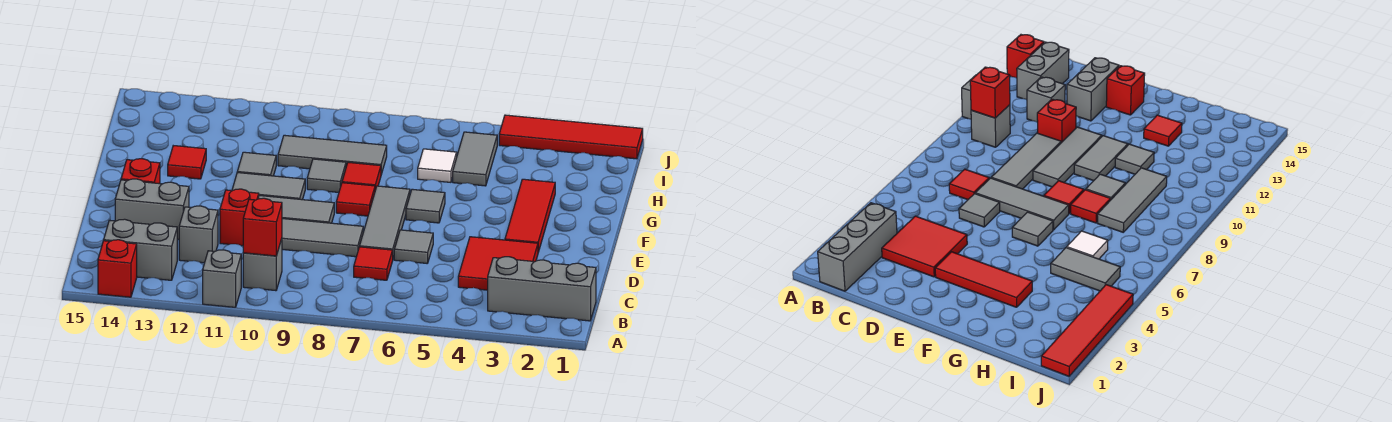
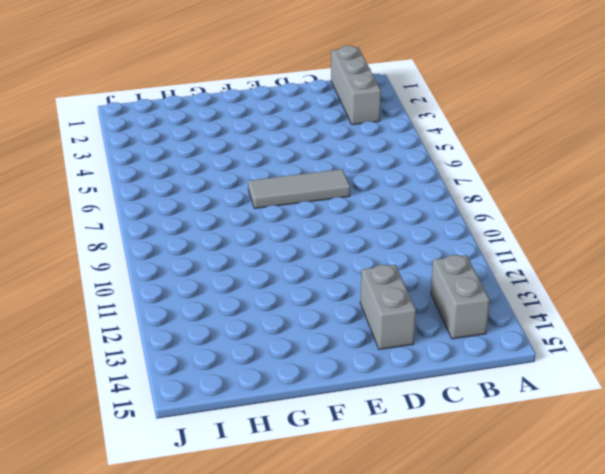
none -> grey 1x1 brick [203,250,241,307]
none -> red 1x1 brick [98,240,137,297]
none -> grey 1x1 brick [243,239,282,291]

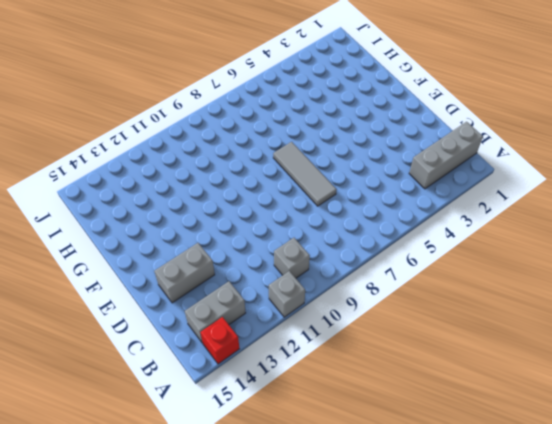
none -> red 2x2 tile [458,237,538,290]
none -> red 1x1 tile [354,247,393,280]
none -> grey 1x1 brick [179,206,218,263]

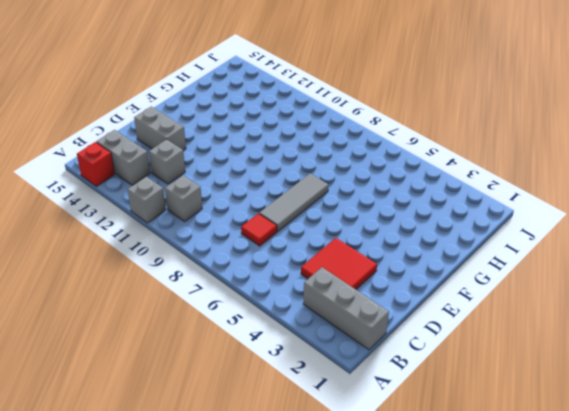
none -> grey 1x1 tile [394,230,433,263]
none -> grey 1x3 tile [282,219,363,257]
none -> red 1x1 brick [220,189,259,246]

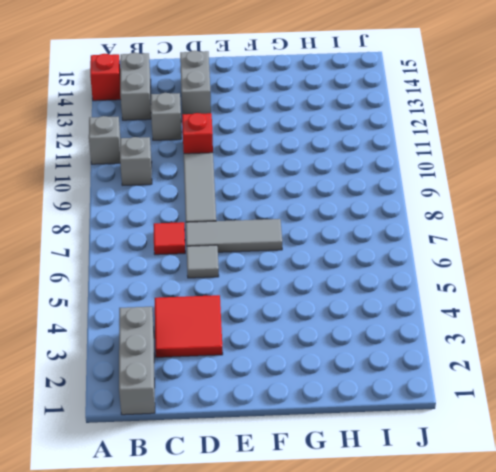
none -> red 1x3 tile [505,179,555,252]
none -> grey 1x3 tile [259,195,334,223]
none -> red 1x1 brick [121,159,160,184]

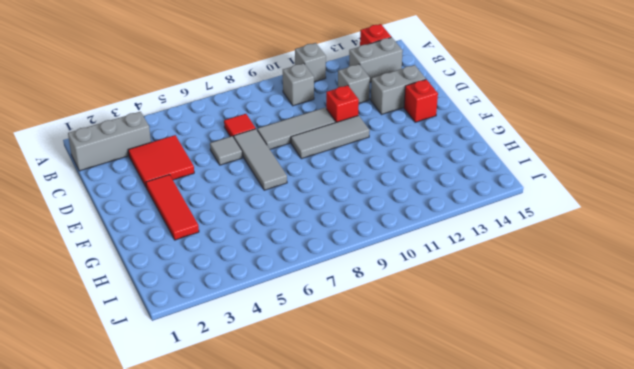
none -> grey 1x1 tile [406,189,445,223]
none -> red 1x1 tile [336,183,375,216]
none -> grey 1x2 tile [232,173,305,200]

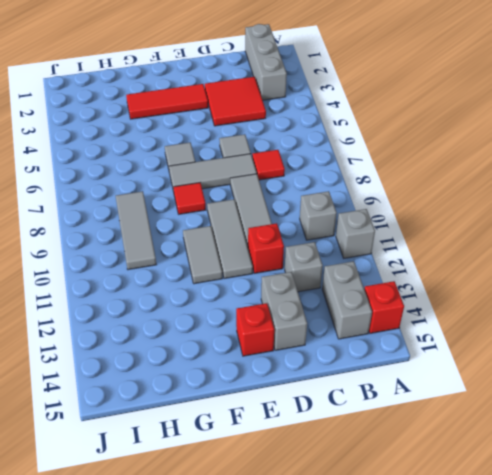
none -> red 1x1 tile [342,162,381,190]
none -> grey 1x1 tile [307,159,346,192]
none -> grey 1x1 tile [237,152,276,176]

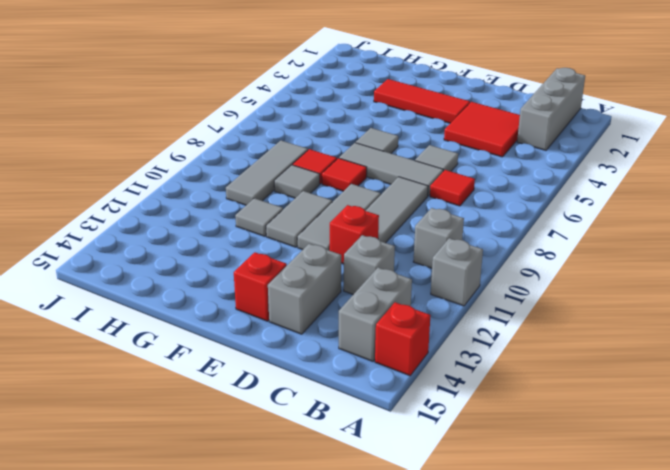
none -> red 1x1 tile [168,146,206,179]
none -> grey 1x2 tile [453,132,497,186]
none -> white 1x1 tile [418,149,457,182]

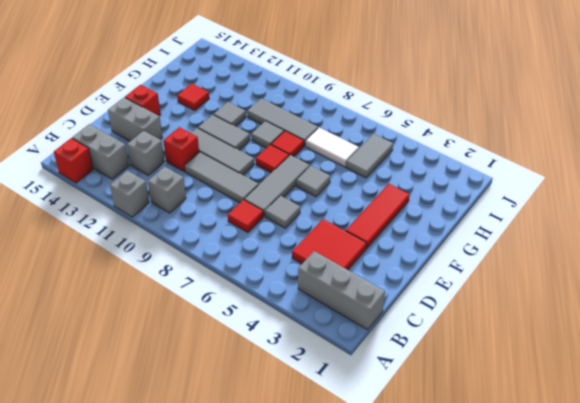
white 1x2 tile [305,127,359,167] -> white 1x1 tile [418,149,457,182]
none -> red 1x4 tile [499,115,643,159]
none -> red 1x1 brick [243,198,282,256]

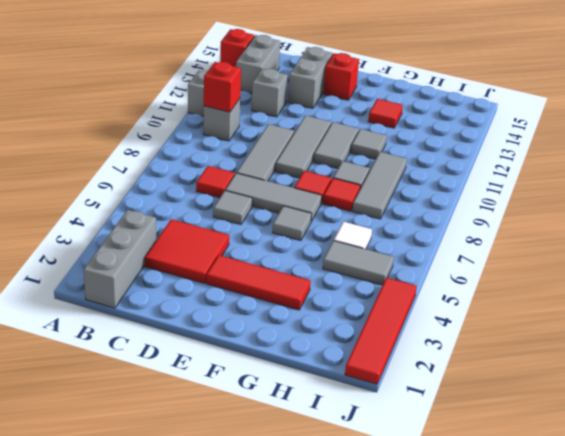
none -> red 1x1 brick [220,189,259,246]

